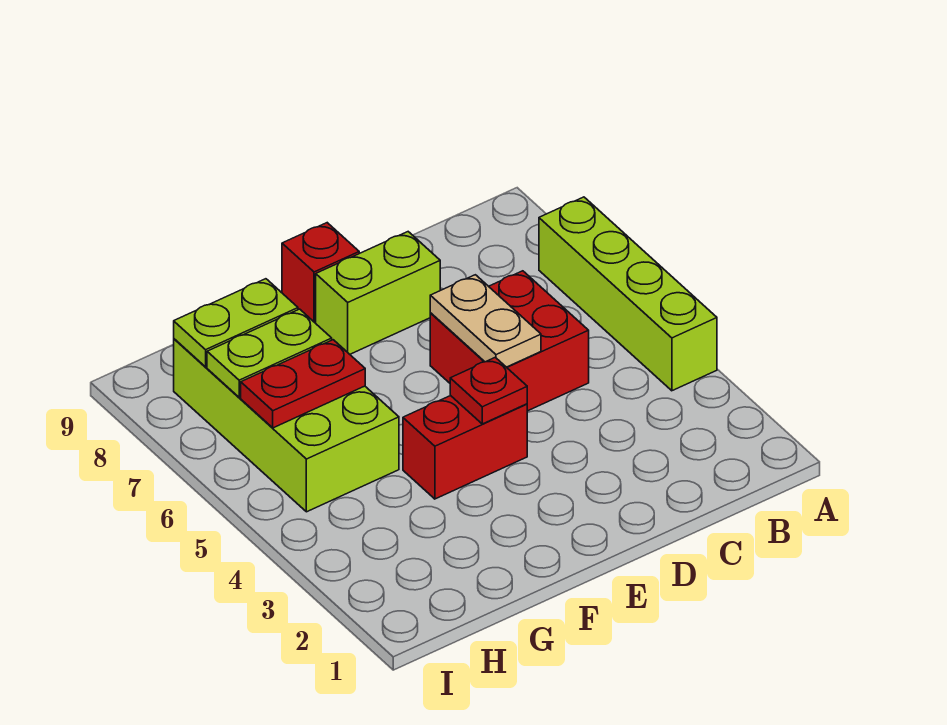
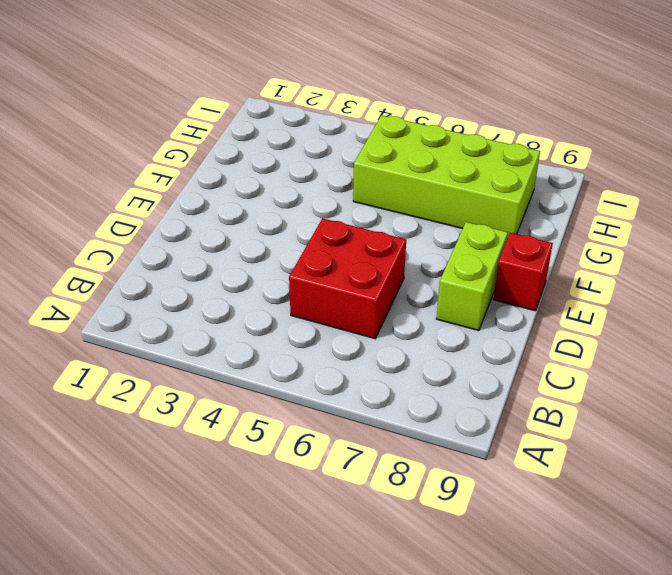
none -> lime 1x4 brick [539,197,717,391]
none -> red 1x2 brick [403,396,527,499]

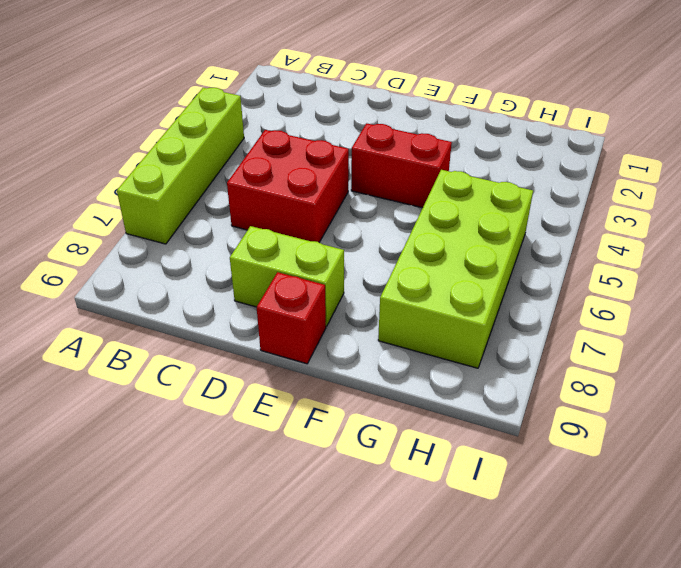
none -> tan 1x2 plate [430,275,541,367]
none -> red 1x1 plate [450,357,527,424]

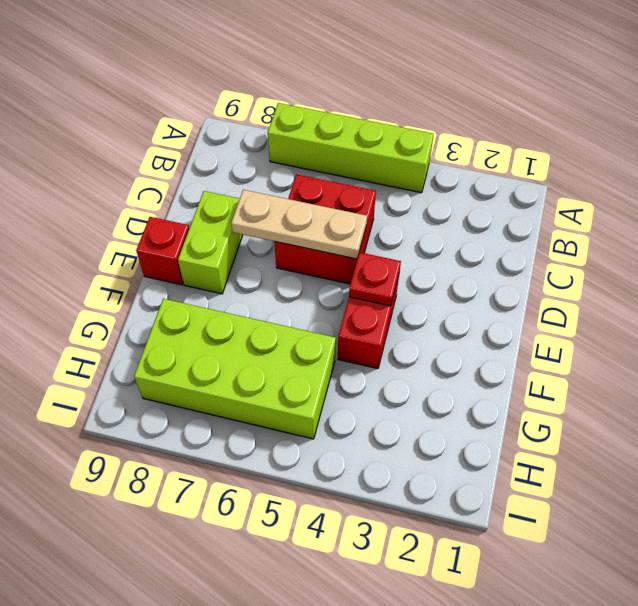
tan 1x3 plate [231,190,367,259] -> tan 1x2 plate [430,275,541,367]
none -> red 1x2 plate [241,340,365,428]
none -> lime 1x2 plate [207,309,332,397]

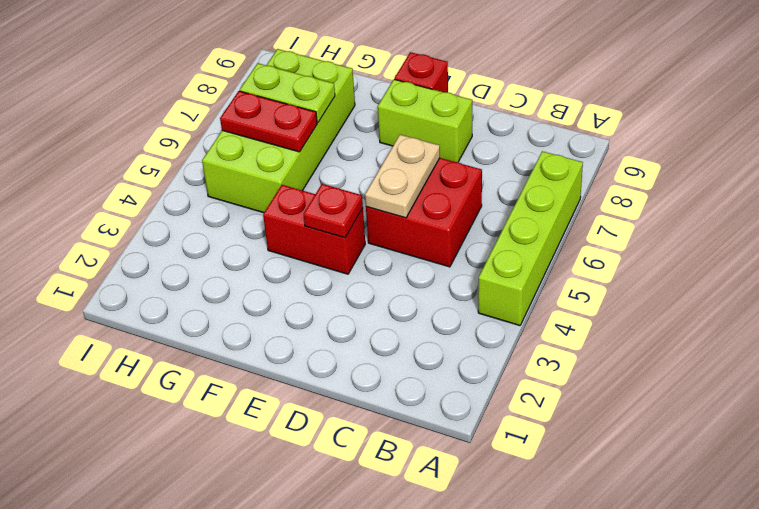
none -> lime 1x2 plate [174,279,298,367]

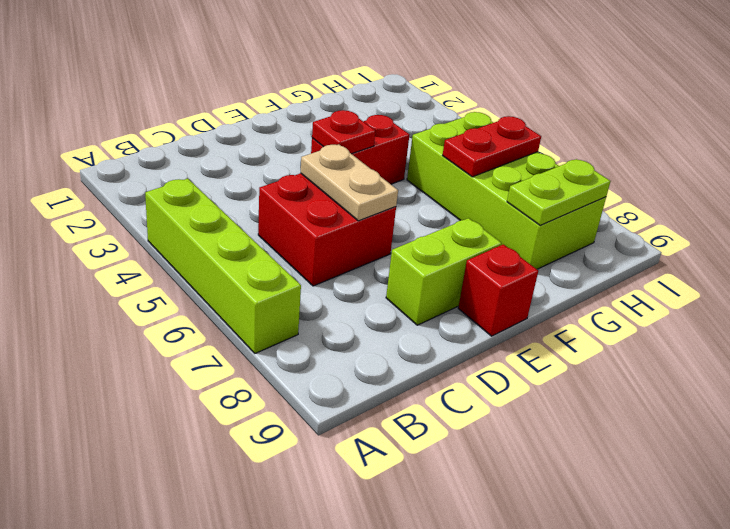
none -> lime 1x2 plate [207,309,332,397]

